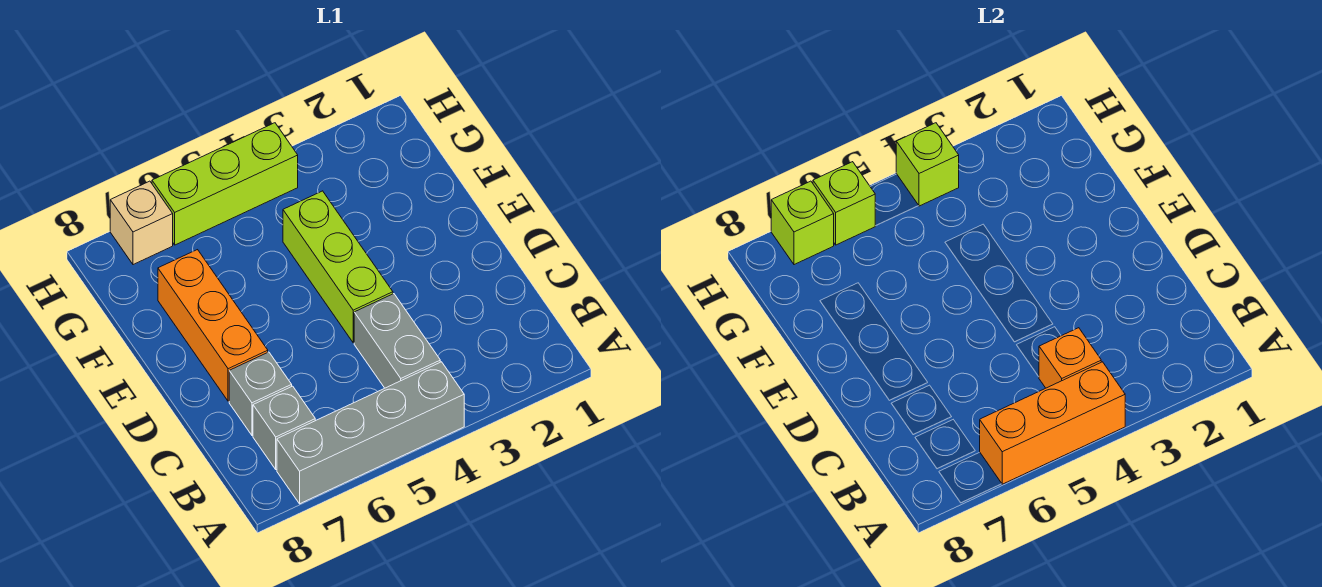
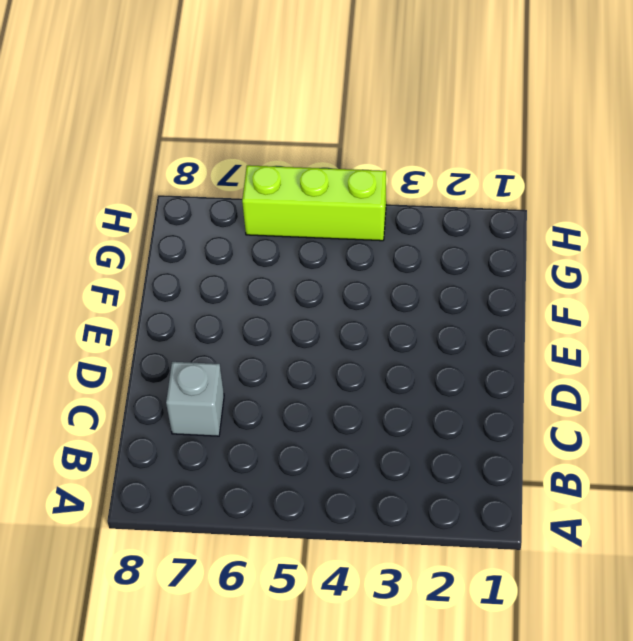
none -> grey 1x4 brick [277,362,464,504]
none -> grey 1x2 brick [354,294,440,388]
none -> grey 1x1 brick [253,386,315,469]

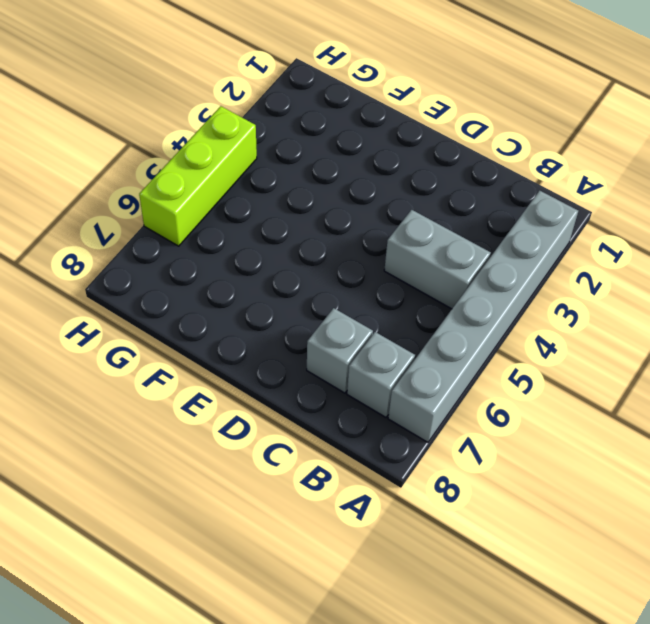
grey 1x6 brick [388,191,578,442] -> grey 1x4 brick [277,362,464,504]
none -> lime 1x3 brick [283,191,393,343]
none -> orange 1x3 brick [158,250,268,401]
none -> tan 1x1 brick [110,181,173,265]

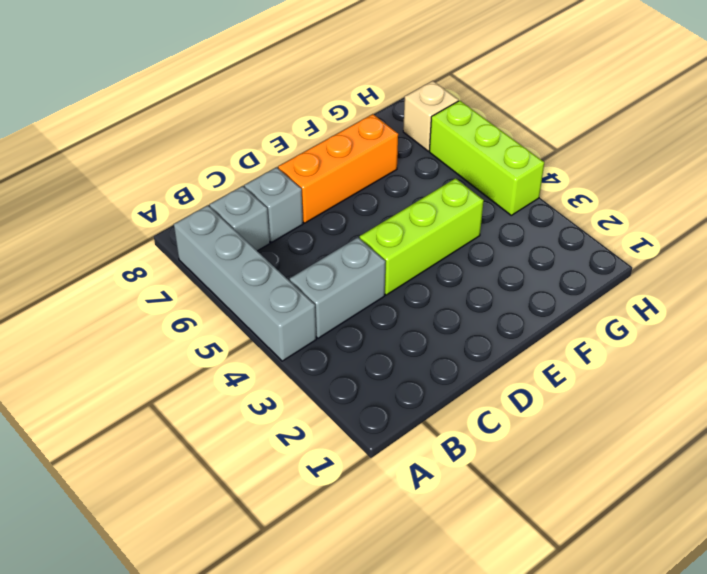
none -> orange 1x3 brick [980,362,1125,484]
none -> orange 1x1 brick [1039,328,1101,388]
none -> lime 1x1 brick [896,123,959,206]

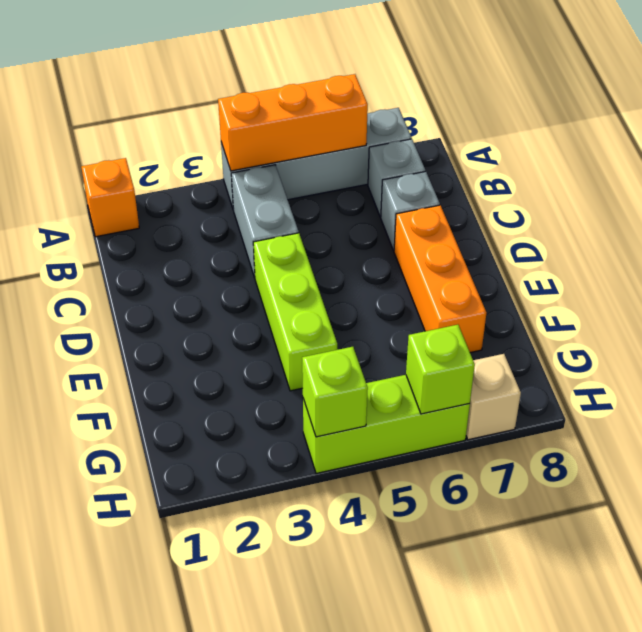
orange 1x1 brick [82,158,139,237] -> orange 1x1 brick moved to [1039,328,1101,388]
none -> lime 1x1 brick [771,181,834,265]

